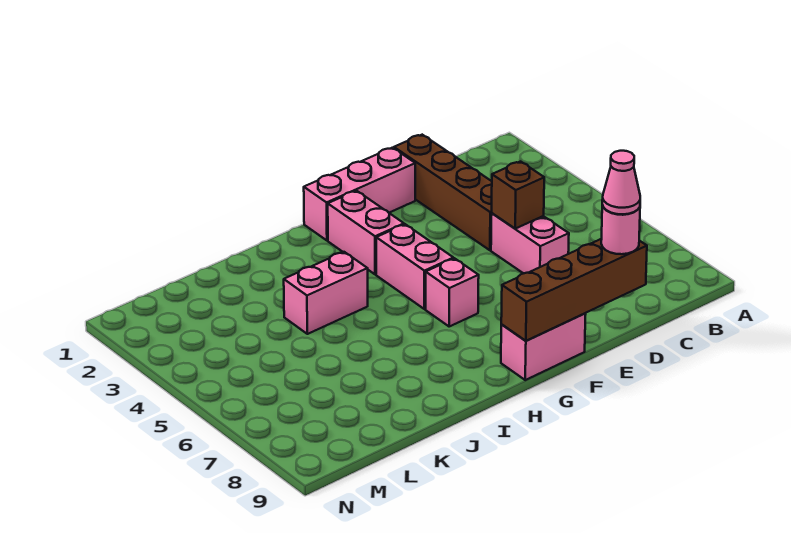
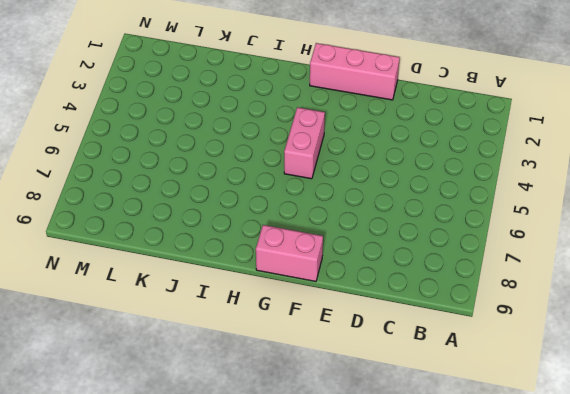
none -> brown 1x4 brick [394,135,492,250]
none -> pink 1x2 brick [491,213,569,273]
none -> pink 1x2 brick [328,191,404,274]

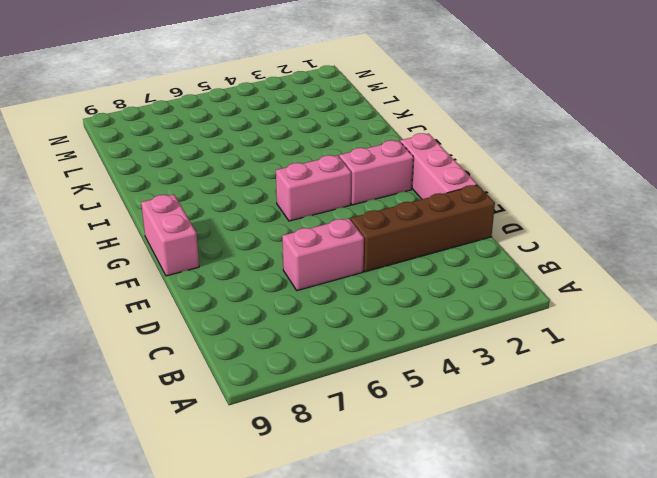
none -> pink 1x1 brick [426,258,479,326]
none -> pink 1x2 brick [284,252,368,334]
none -> brown 1x1 brick [492,162,544,229]

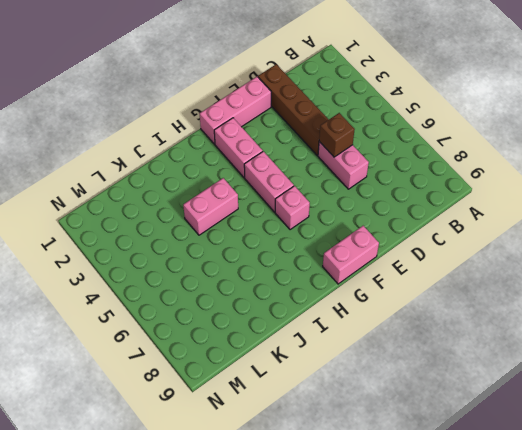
none -> brown 1x4 brick [501,239,647,341]
none -> pink 1x1 round brick [601,205,640,254]
none -> pink 1x1 cone [602,151,640,214]

